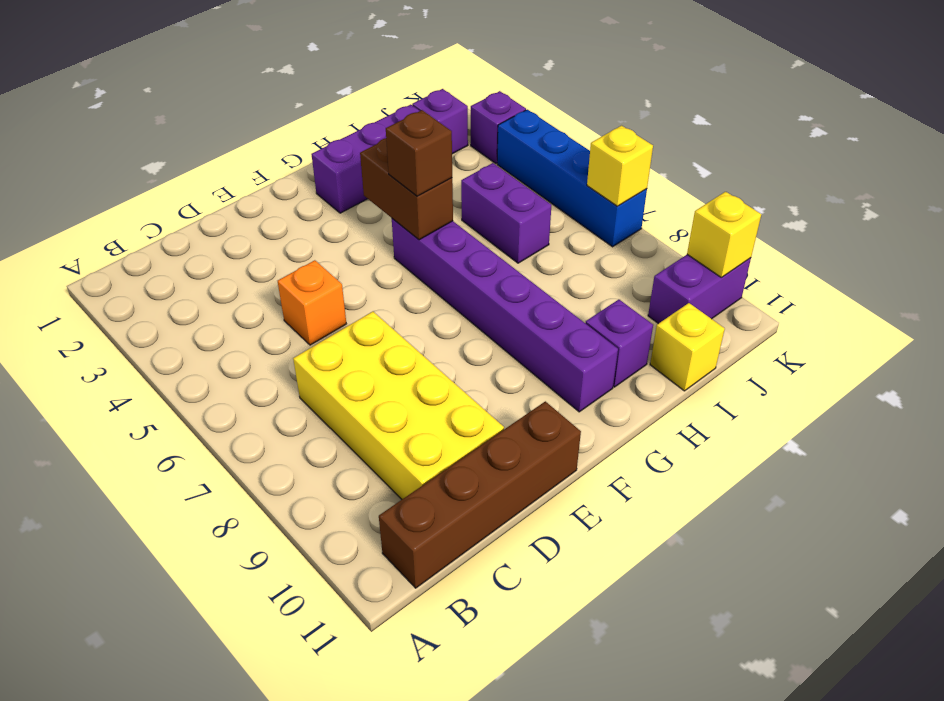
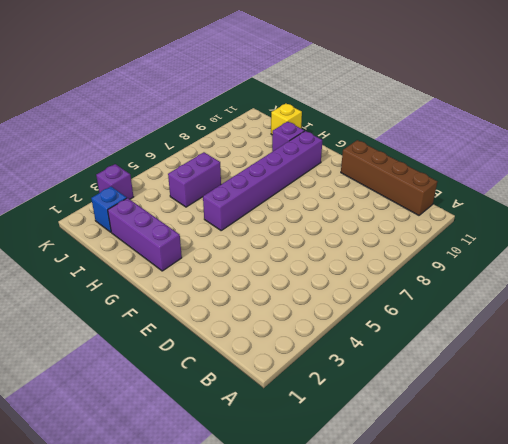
blue 1x1 brick [91,187,126,232] -> purple 1x1 brick [412,89,468,154]
none -> yellow 2x4 brick [293,311,504,499]
none -> orange 1x1 brick [278,260,346,345]
none -> purple 1x2 brick [648,255,751,324]

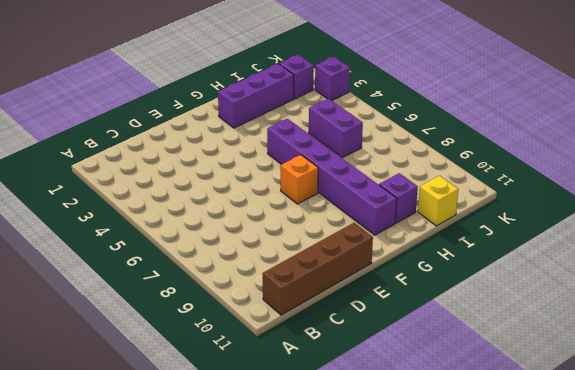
orange 1x1 brick [280,155,318,204] -> orange 1x1 brick moved to [278,260,346,345]
none -> yellow 2x4 brick [293,311,504,499]
none -> purple 1x2 brick [648,255,751,324]
none -> blue 1x4 brick [497,110,647,247]

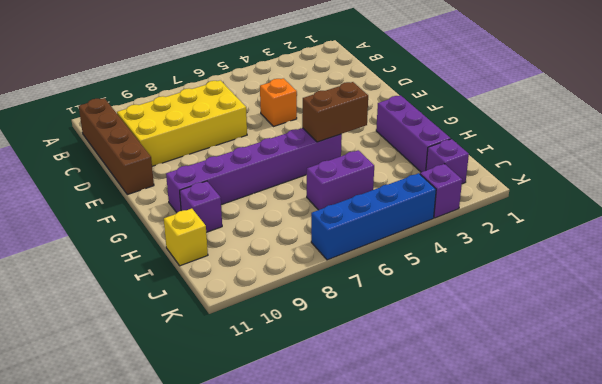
none -> purple 1x2 brick [648,255,751,324]
none -> yellow 1x1 brick [587,126,653,206]
none -> yellow 1x1 brick [687,192,761,278]

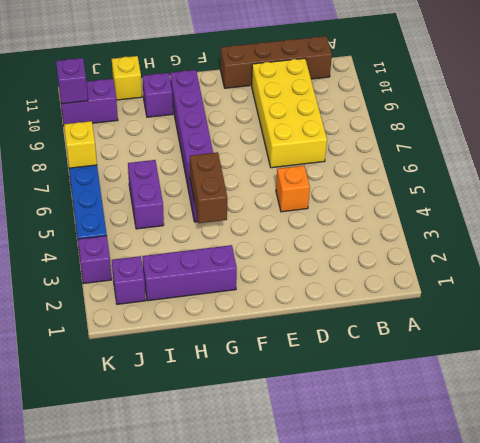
purple 1x1 brick [56,58,88,104] -> yellow 1x1 brick [687,192,761,278]
none -> brown 1x1 brick [386,110,452,196]

